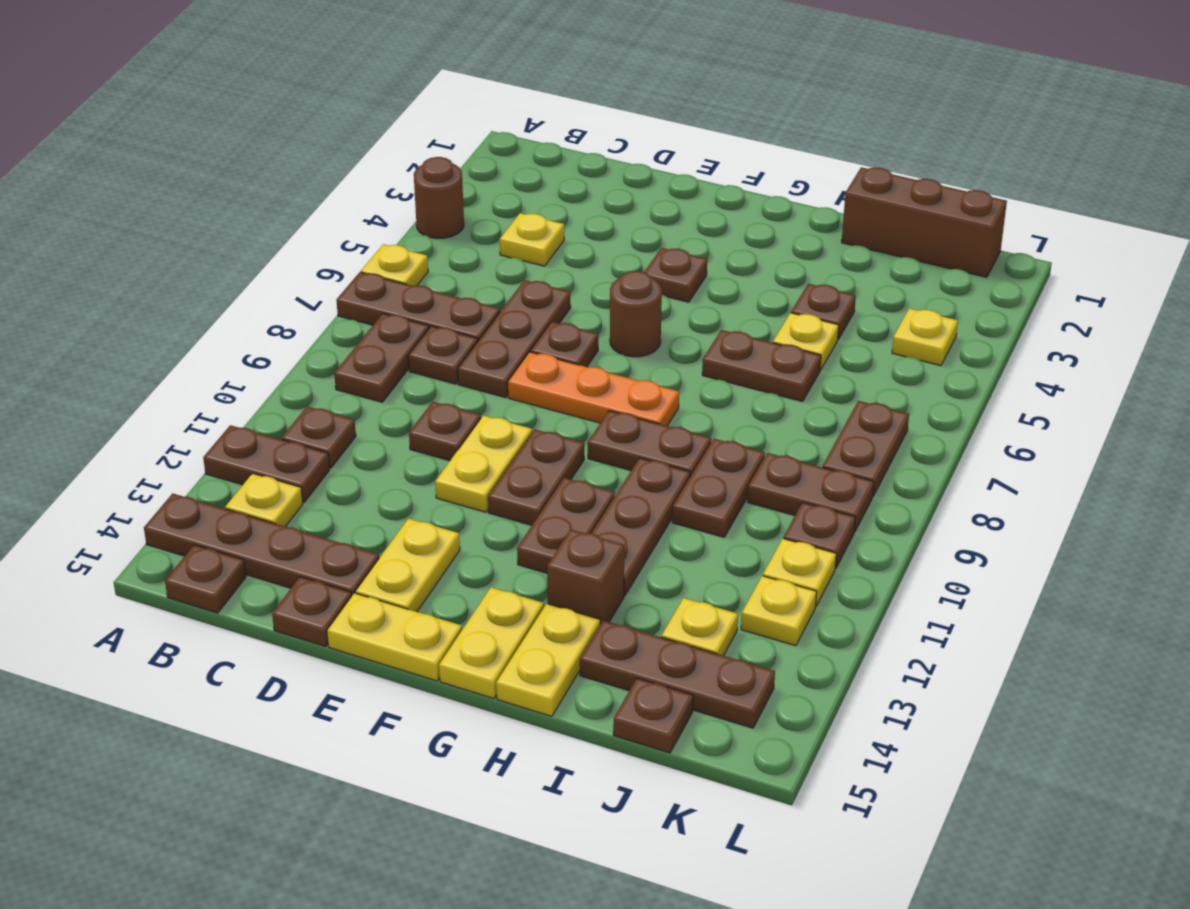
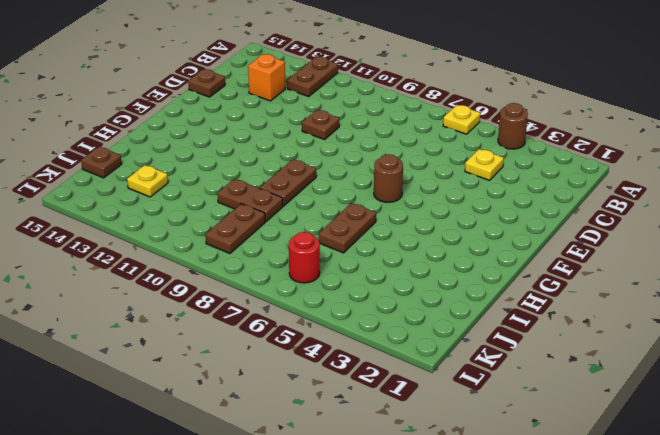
orange 1x1 brick [248,54,285,101] -> none
red 1x1 round brick [289,232,320,283] -> none
none -> brown 1x3 plate [336,272,500,341]
none -> brown 1x4 plate [144,493,379,595]
none -> brown 1x2 plate [334,314,429,402]
none -> brown 1x1 plate [282,406,356,468]

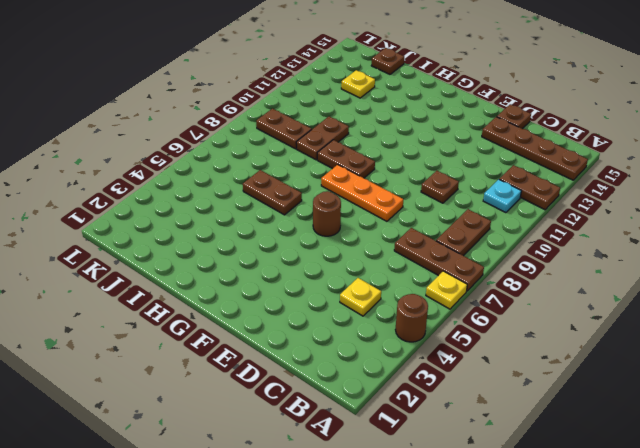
cyan 1x1 plate [483,179,521,213] -> brown 1x1 plate [282,406,356,468]
none -> yellow 1x1 plate [225,473,303,527]
none -> brown 1x1 plate [165,545,246,613]
none -> brown 1x1 plate [408,326,478,384]
none -> brown 1x3 plate [458,280,571,398]

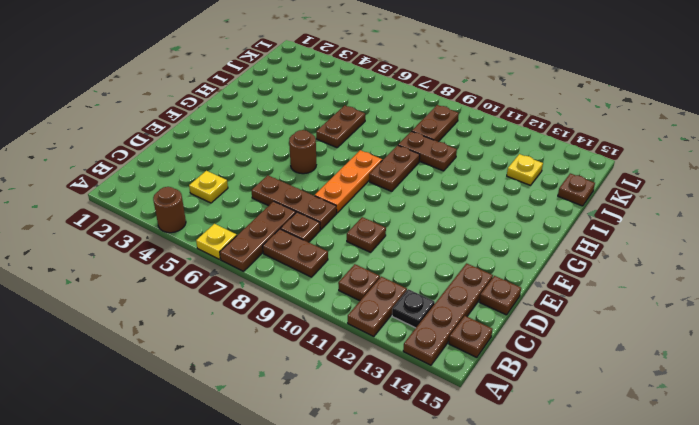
black 1x1 plate [392,289,435,328] -> yellow 1x1 plate [225,473,303,527]
none -> brown 1x1 plate [530,322,598,367]
none -> yellow 1x2 plate [435,415,532,512]
none -> yellow 1x2 plate [355,519,460,612]
none -> yellow 1x2 plate [327,593,462,681]

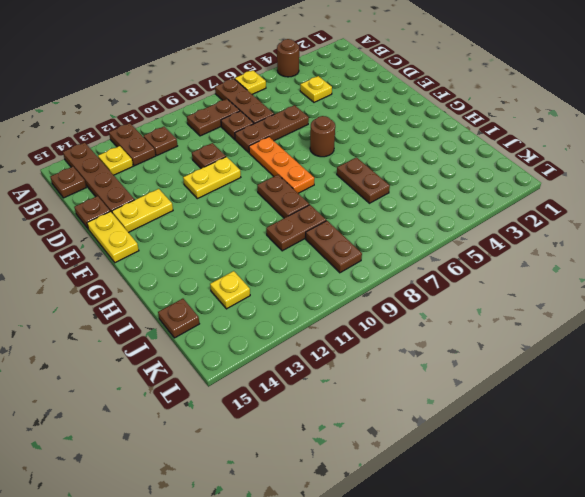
none -> brown 1x1 plate [530,322,598,367]
none -> brown 1x1 plate [645,248,707,302]
none -> brown 1x2 plate [488,430,584,525]
none -> brown 1x2 plate [517,478,615,573]

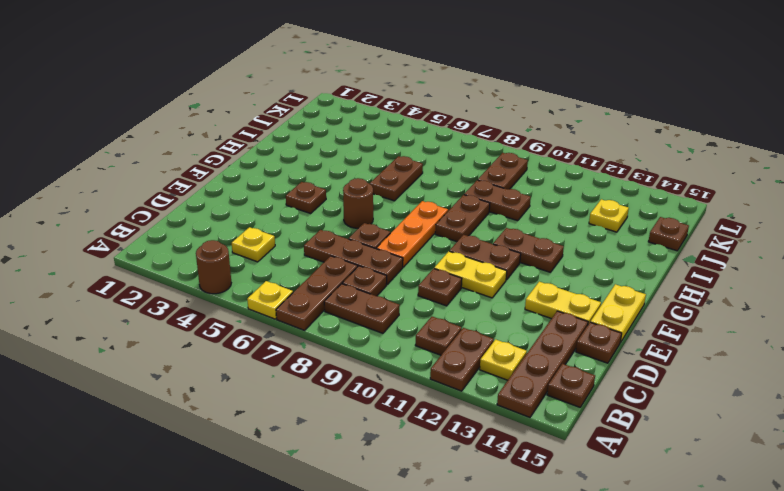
none -> yellow 1x2 plate [439,587,544,699]
none -> brown 1x3 plate [591,458,690,596]
none -> brown 1x1 brick [547,530,624,624]
none -> yellow 1x2 plate [496,604,600,716]

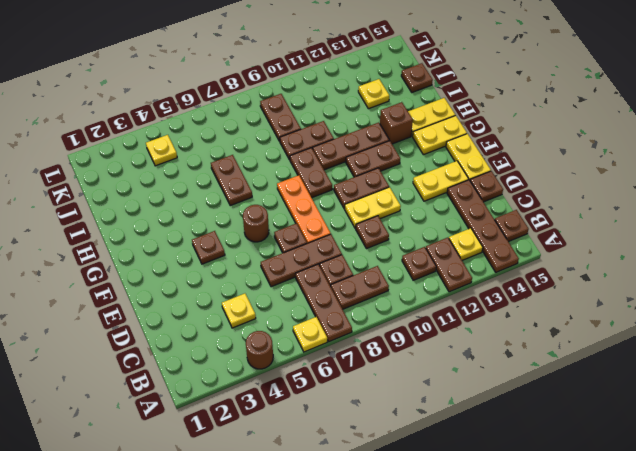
none -> brown 1x3 brick [842,167,1007,277]
none -> brown 1x1 plate [791,284,856,339]
none -> yellow 1x1 plate [773,313,839,370]
none -> brown 1x3 plate [580,620,775,728]

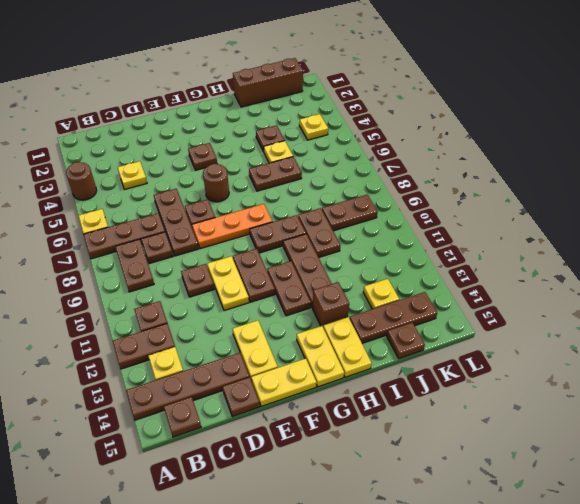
none -> brown 1x2 plate [822,401,909,496]
none -> brown 1x1 plate [783,502,855,569]
none -> yellow 1x1 plate [763,539,836,606]
none -> yellow 1x1 plate [741,576,817,646]

